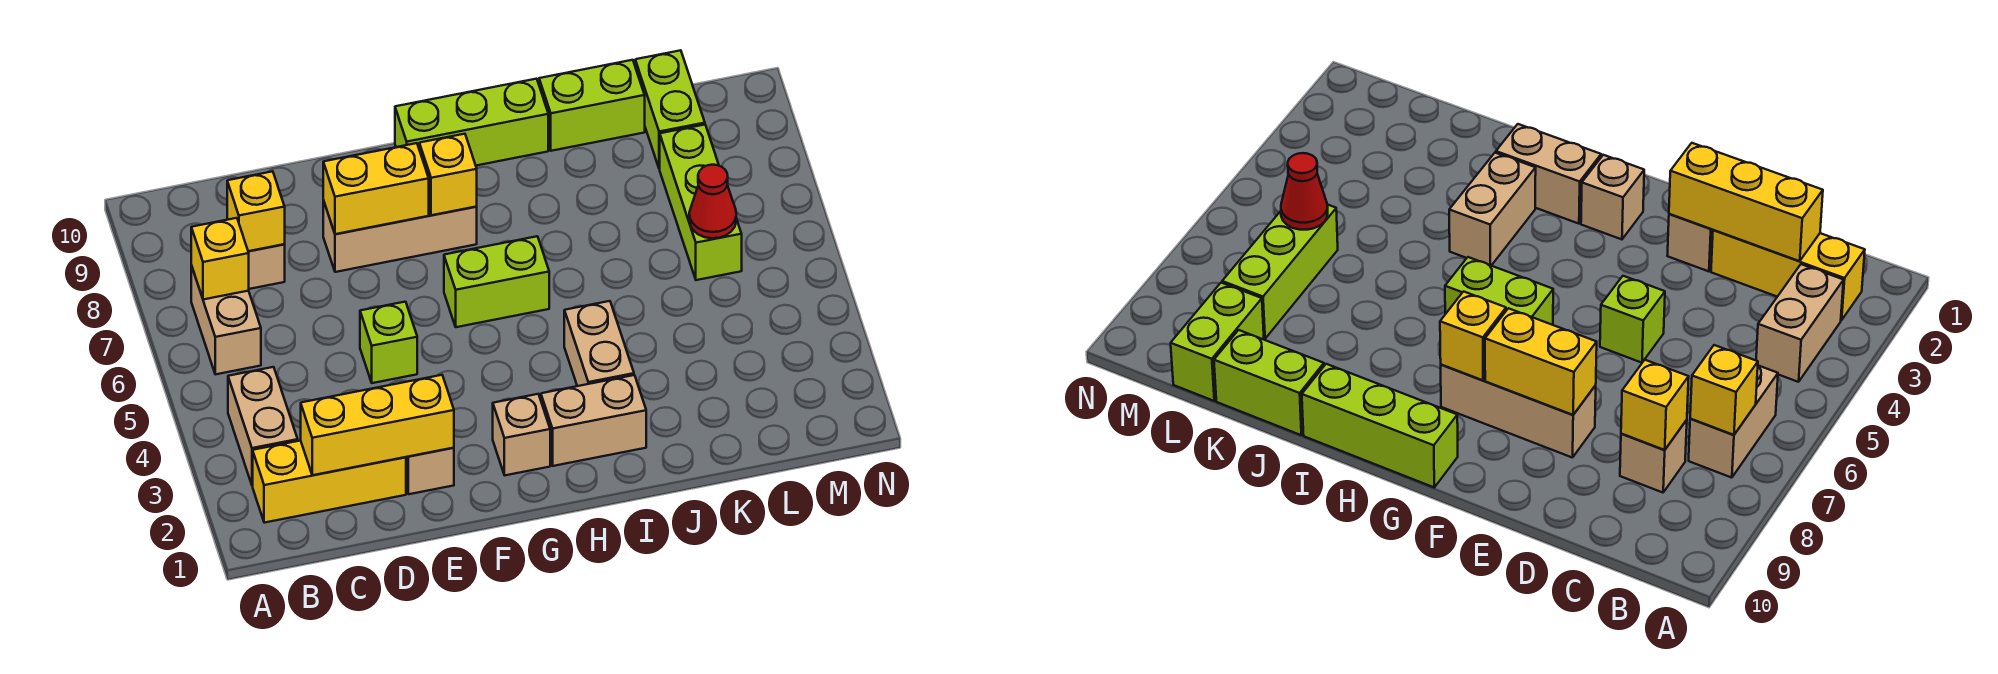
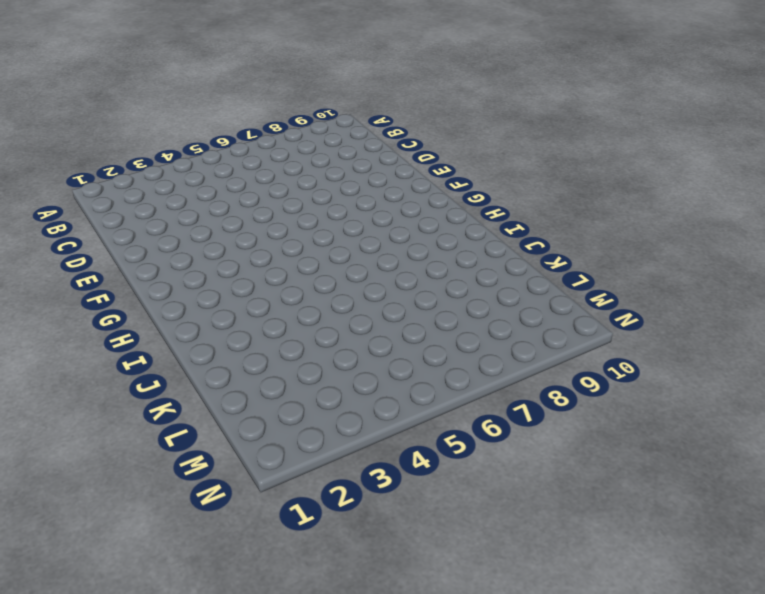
none -> yellow 1x3 brick [253,441,406,523]
none -> tan 1x2 brick [228,367,298,486]
none -> tan 1x2 brick [191,265,261,374]

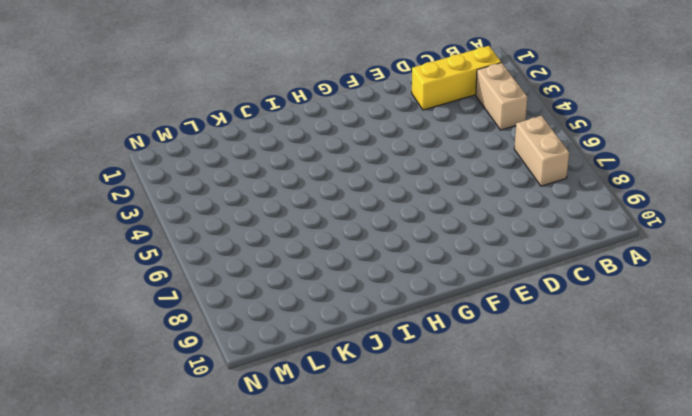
none -> tan 1x1 brick [249,244,285,289]
none -> tan 1x1 brick [406,448,454,494]
none -> lime 1x1 brick [360,302,417,383]

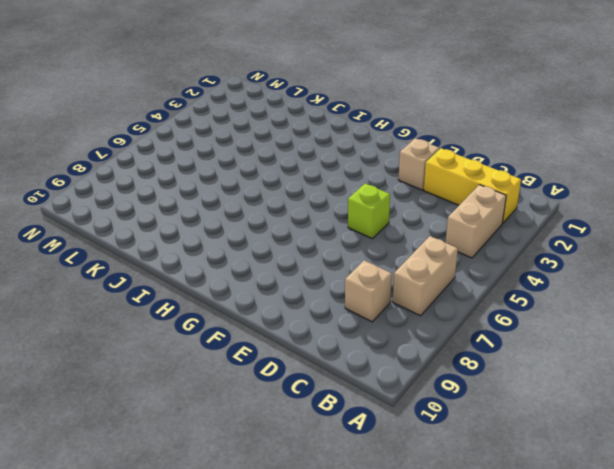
none -> tan 1x3 brick [323,200,477,272]
none -> tan 1x1 brick [493,394,550,475]
none -> lime 1x2 brick [444,236,549,327]

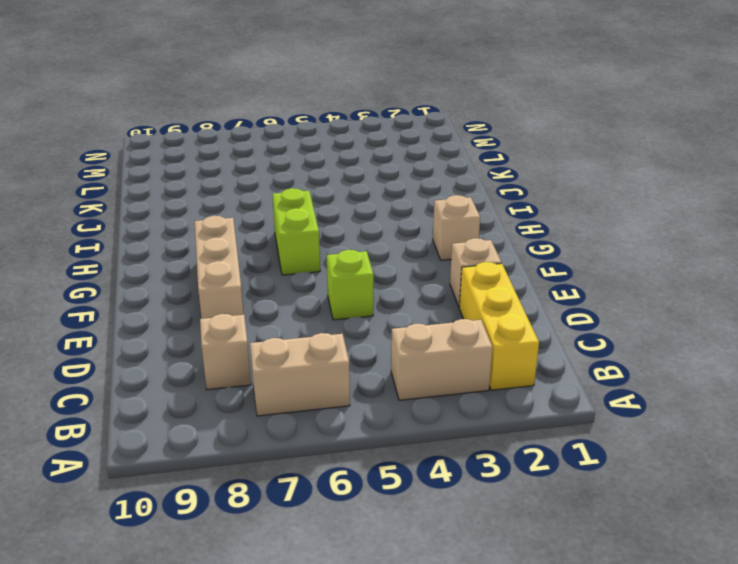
none -> lime 1x3 brick [395,79,548,166]
none -> tan 1x2 brick [541,375,646,466]
none -> tan 1x2 brick [564,301,634,386]

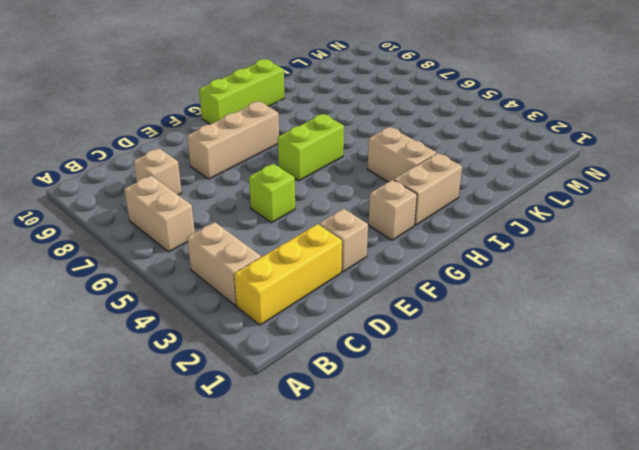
none -> lime 1x2 brick [539,60,645,151]
none -> lime 1x3 brick [660,125,742,280]
none -> lime 1x2 brick [635,50,705,169]

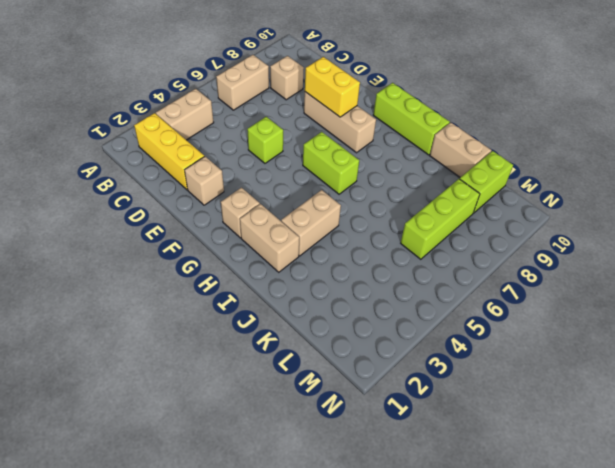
tan 1x2 brick [430,123,491,177] -> lime 1x2 brick [539,60,645,151]
none -> yellow 1x1 brick [191,218,249,300]
none -> yellow 1x3 brick [301,375,454,475]
none -> yellow 1x1 brick [227,171,285,252]

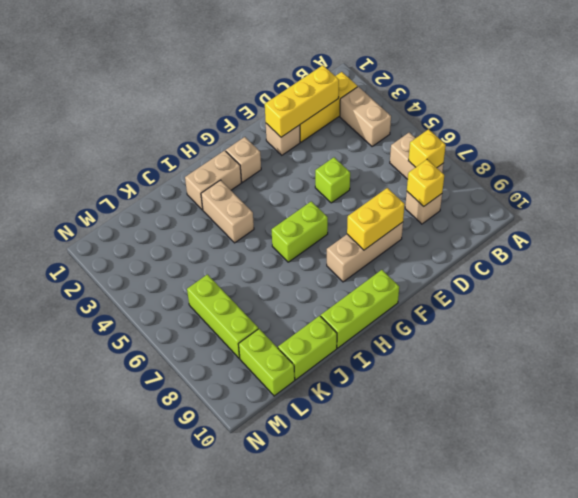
none -> yellow 1x1 brick [419,134,477,215]
none -> red 1x1 cone [689,165,737,238]

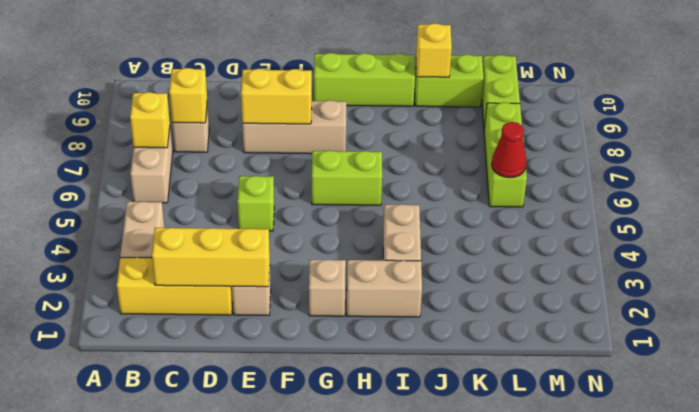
yellow 1x1 brick [416,23,452,77] -> yellow 1x1 brick moved to [419,134,477,215]

